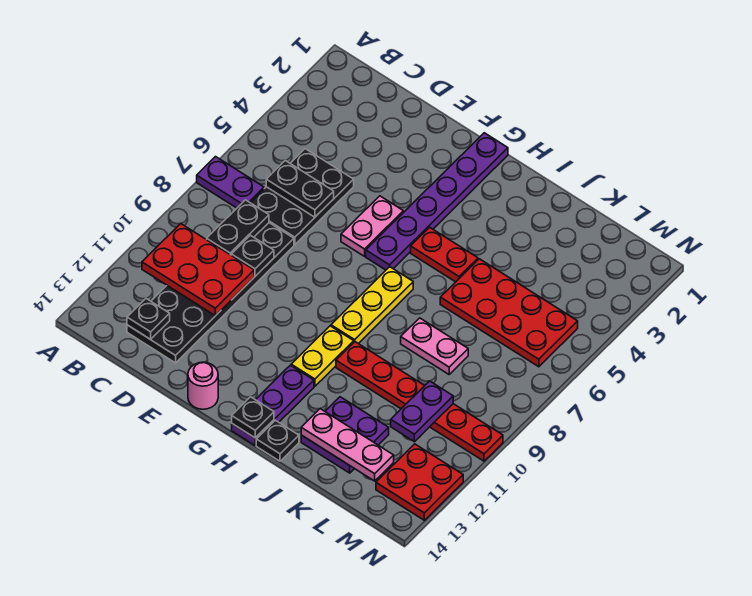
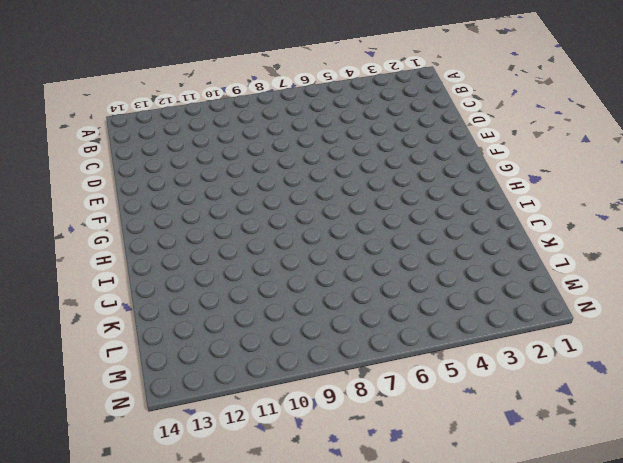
none -> purple 1x2 plate [197,157,264,208]
none -> black 2x3 plate [251,149,354,245]
none -> black 2x6 plate [127,223,294,363]

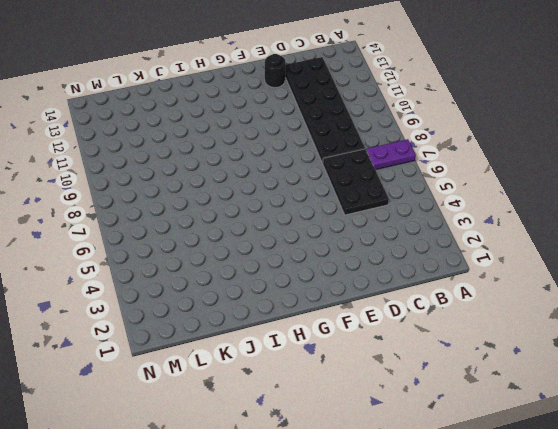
black 1x1 round brick [265,54,285,88] -> none
none -> pink 1x2 plate [341,196,403,256]
none -> pink 1x1 round brick [188,362,218,409]
none -> purple 1x6 plate [366,133,508,270]

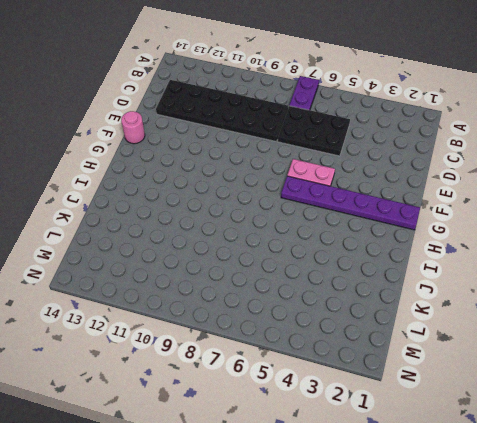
none -> red 1x2 plate [411,227,478,282]
none -> yellow 1x3 plate [331,267,413,344]
none -> yellow 1x2 plate [291,326,354,386]

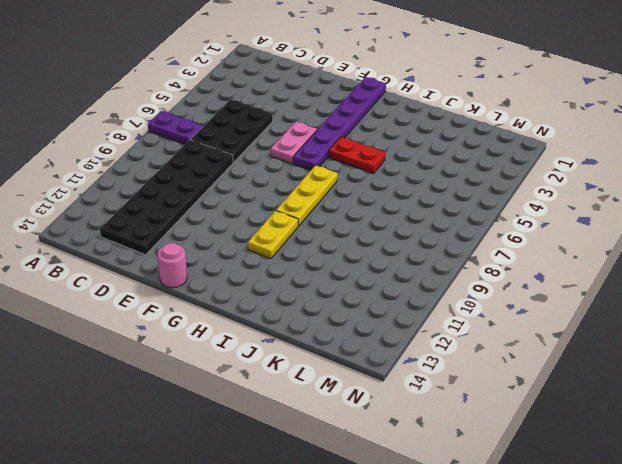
none -> purple 1x3 plate [232,365,314,445]
none -> red 1x6 plate [336,342,503,461]
none -> black 1x1 plate [256,420,299,461]

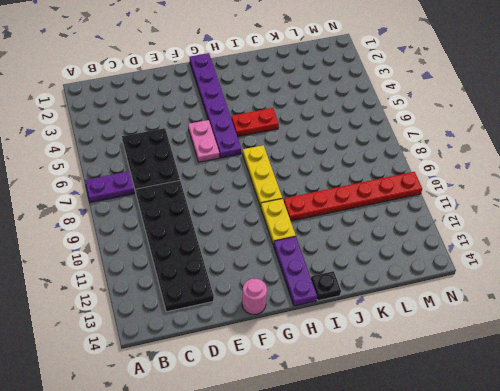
none -> red 2x4 plate [440,259,578,367]
none -> pink 1x2 plate [401,318,468,374]
none -> purple 2x2 plate [301,397,389,473]

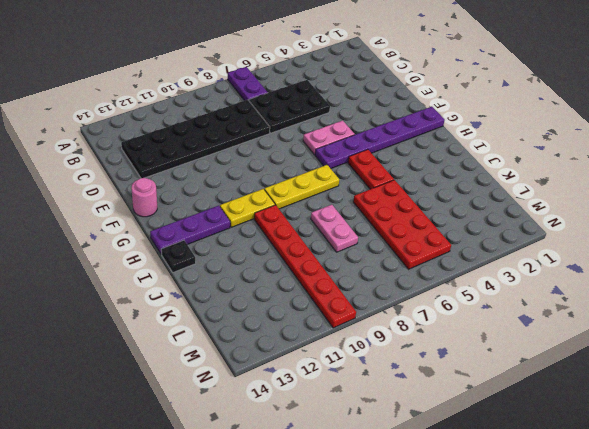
none -> purple 2x2 plate [301,397,389,473]
none -> red 2x2 plate [376,444,463,520]
none -> red 2x3 plate [142,224,254,316]

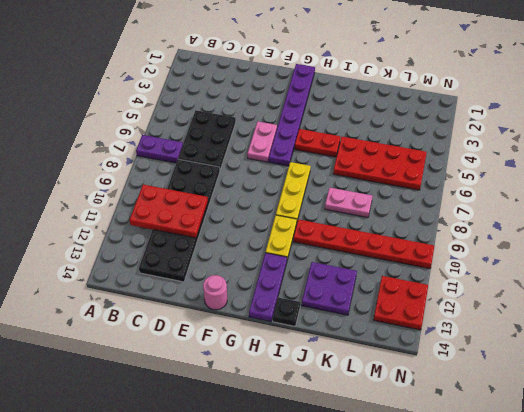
none -> black 1x2 plate [266,160,334,217]
none -> black 1x2 plate [207,200,269,255]
none -> black 1x1 plate [127,299,170,339]

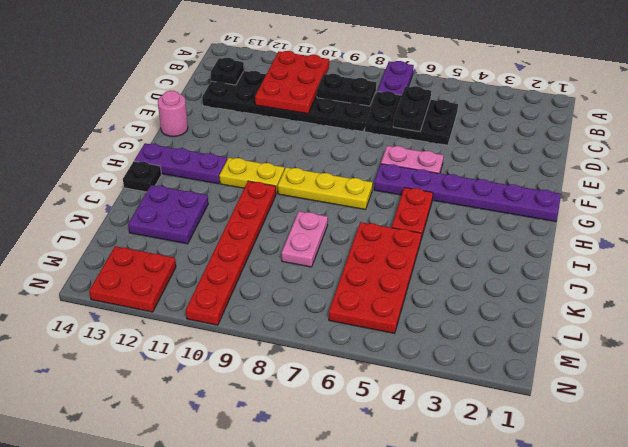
none -> black 1x1 plate [231,235,274,276]
none -> black 1x1 plate [232,397,274,438]
none -> pink 1x3 plate [301,409,394,481]

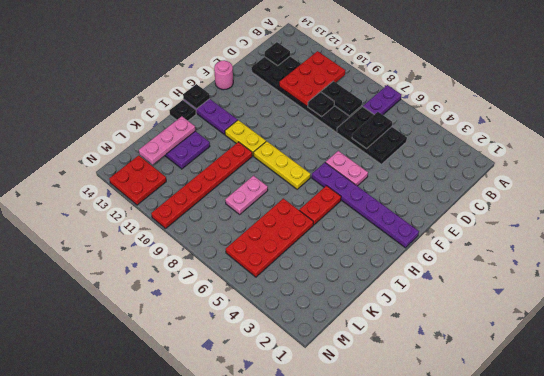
none -> purple 1x2 plate [391,381,453,442]

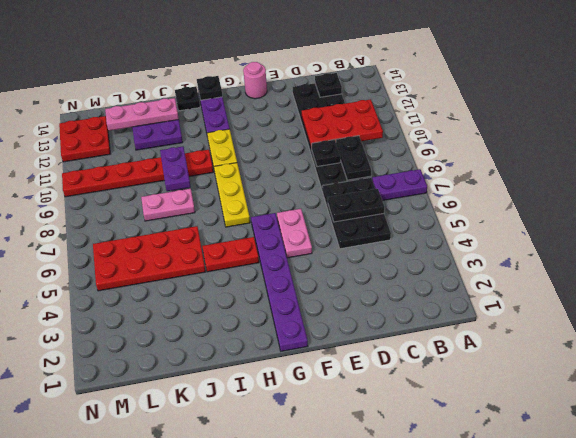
purple 1x2 plate [160,147,191,191] -> purple 1x2 plate moved to [391,381,453,442]

